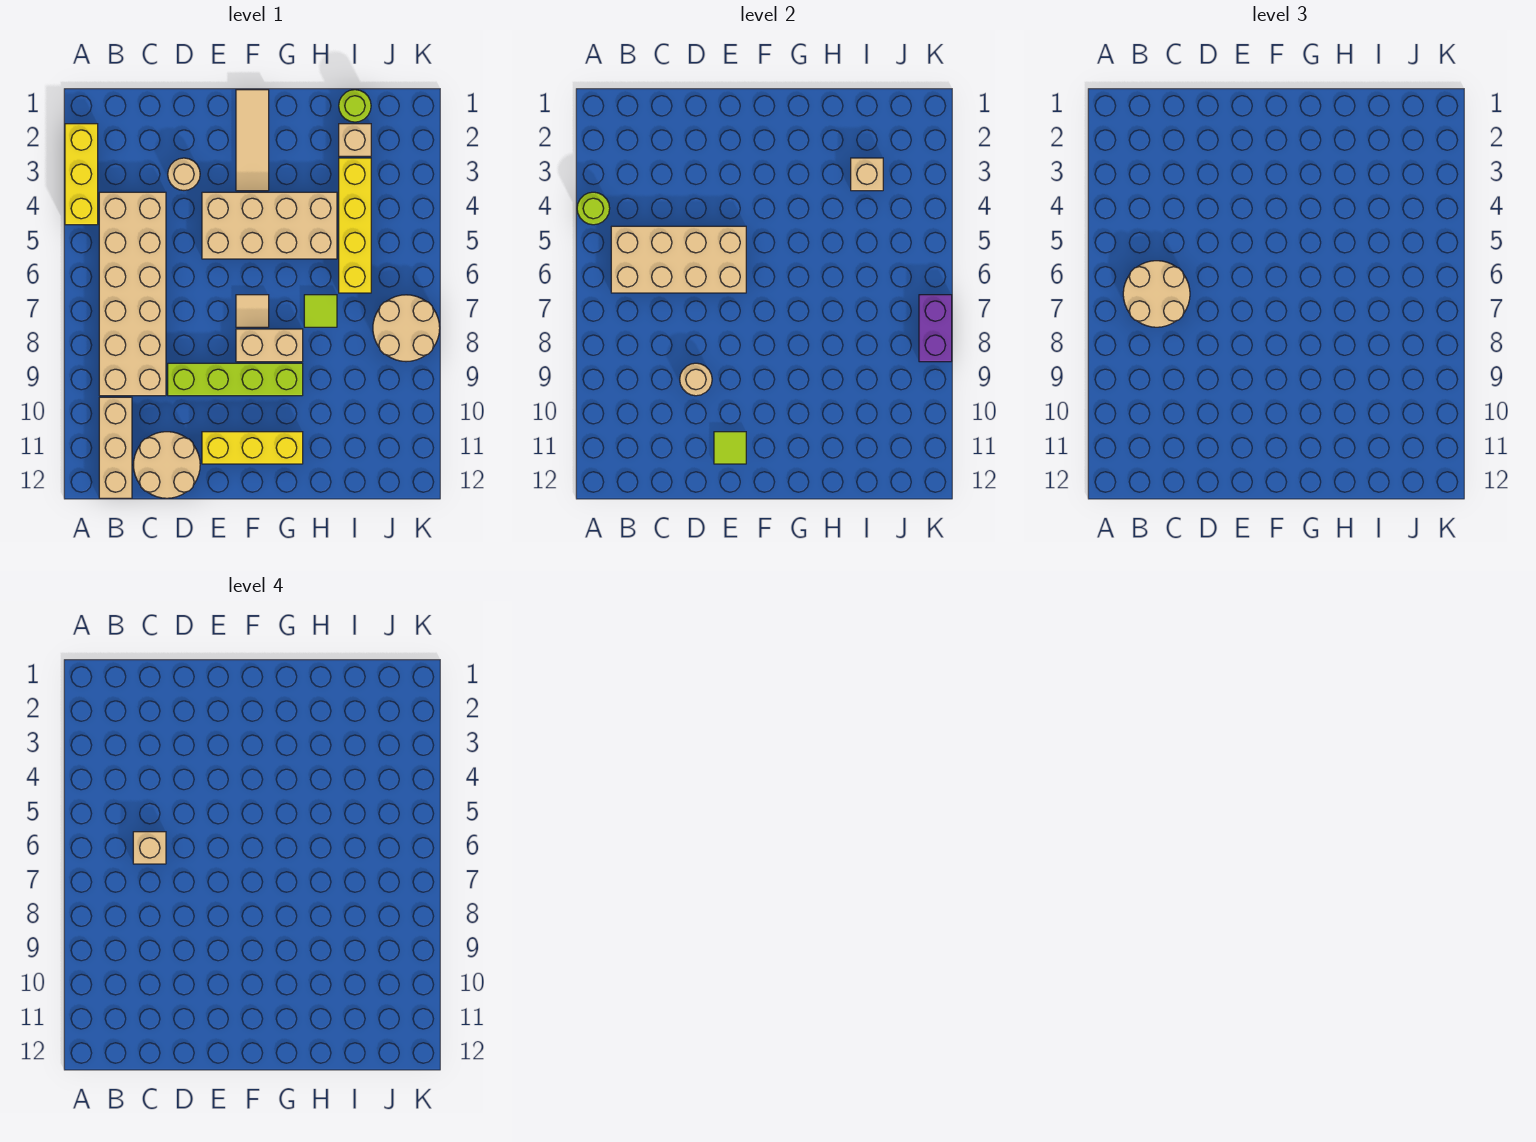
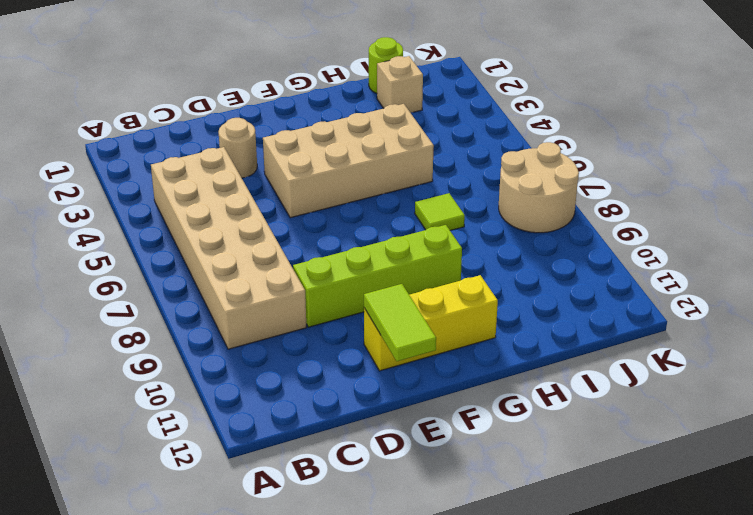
lime 1x2 tile [364,284,436,361] -> lime 1x1 tile [714,432,746,464]
none -> yellow 1x3 brick [65,124,98,225]
none -> tan 1x3 brick [99,397,132,498]
none -> tan 2x2 round brick [134,432,200,498]

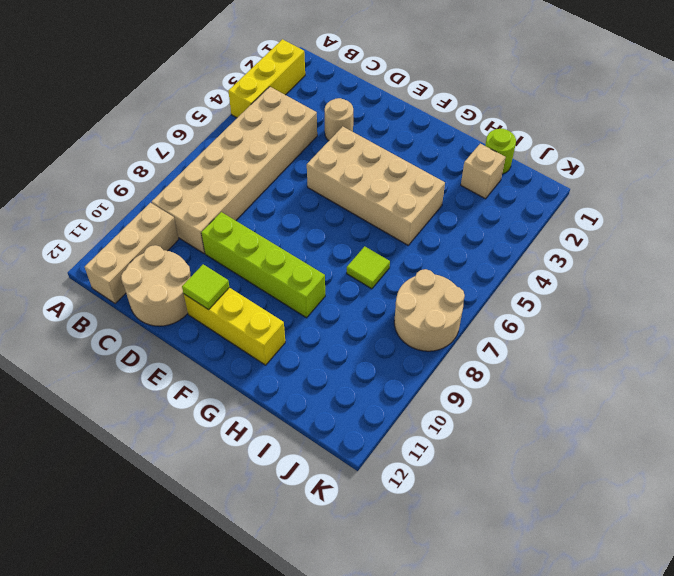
none -> tan 1x3 tile [236,90,269,191]
none -> tan 1x1 tile [236,295,269,327]
none -> tan 1x2 brick [236,329,303,362]

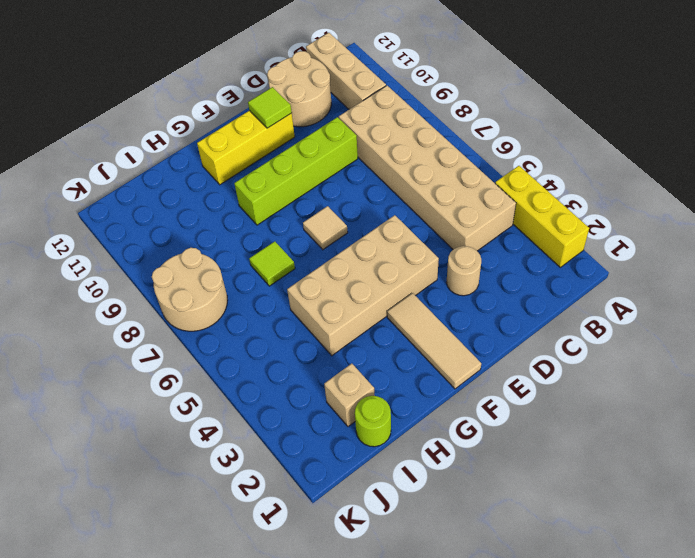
none -> tan 1x2 brick [236,329,303,362]
none -> yellow 1x4 brick [339,158,371,293]
none -> lime 1x1 round brick [577,192,610,225]

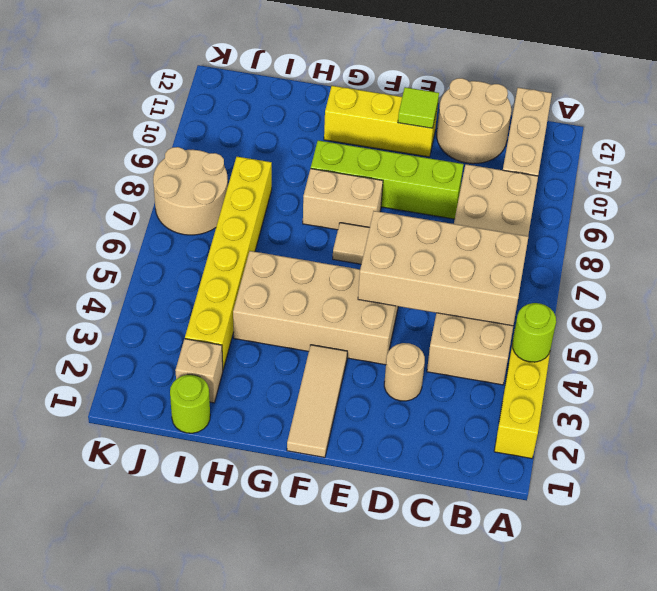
yellow 1x6 brick [185,157,272,369] -> yellow 1x4 brick [339,158,371,293]
none -> lime 1x1 tile [304,295,337,327]
none -> tan 1x1 round brick [680,363,712,396]
none -> tan 1x1 brick [851,158,883,191]

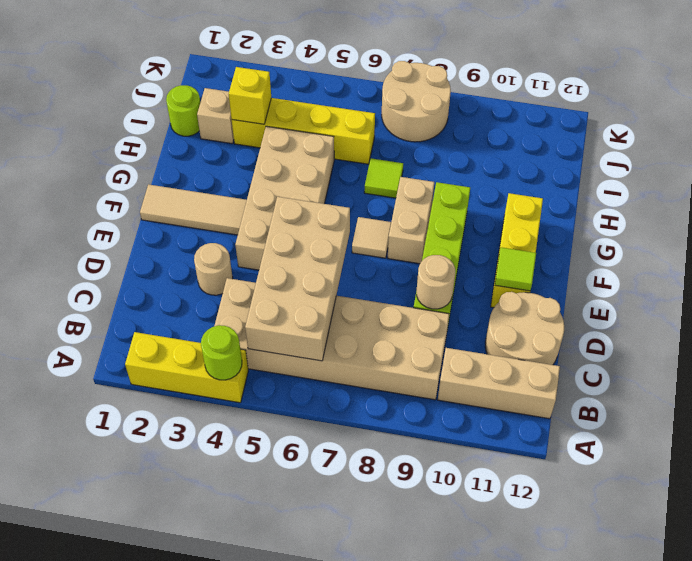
yellow 1x1 brick [229,67,271,124] -> tan 1x1 brick [851,158,883,191]
none -> purple 1x2 brick [919,295,952,362]
none -> tan 2x2 round brick [1123,261,1190,327]
none -> tan 1x1 brick [133,832,166,864]

